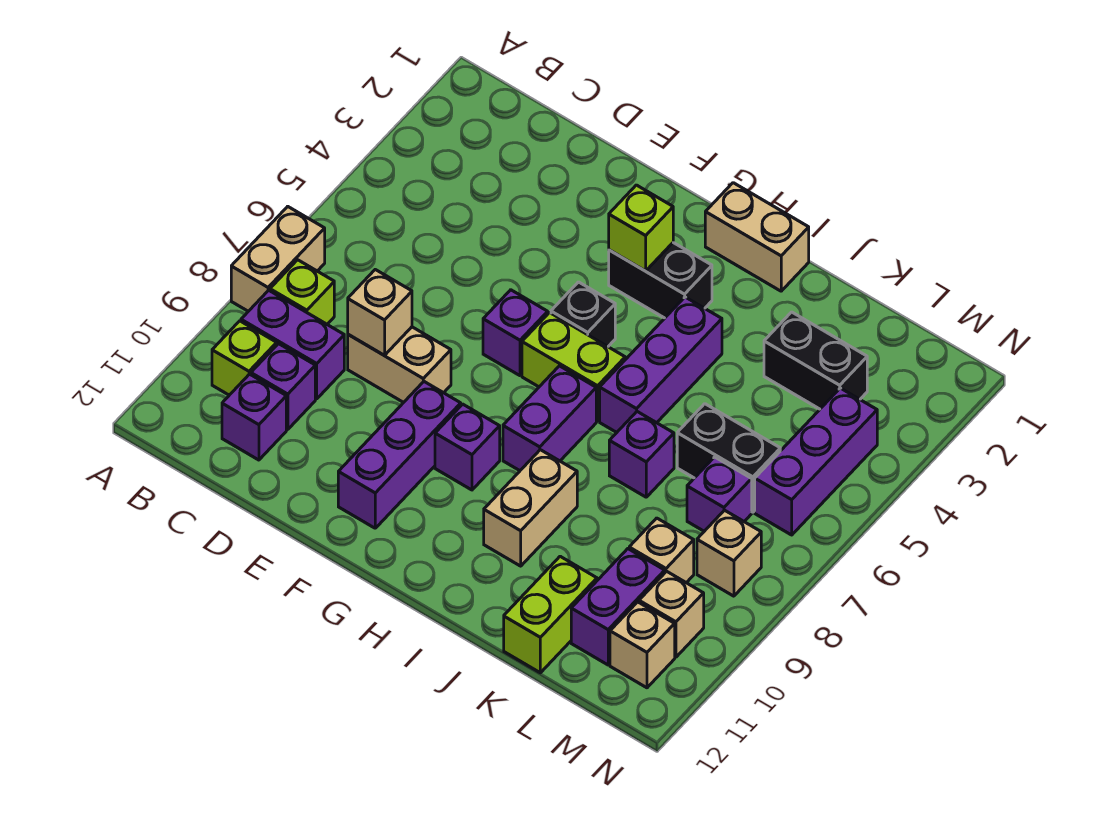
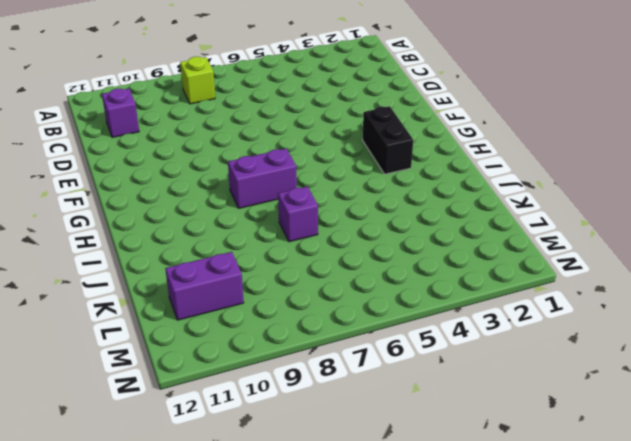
none -> tan 1x2 brick [231,207,325,311]
none -> purple 1x2 brick [241,290,344,399]
none -> lime 1x1 brick [212,321,277,395]
none -> purple 1x1 brick [251,344,315,430]

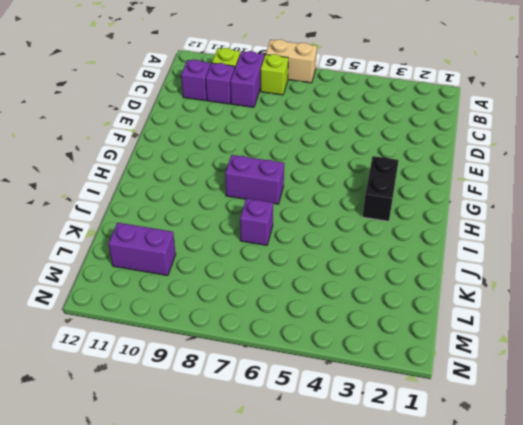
none -> tan 1x2 brick [348,327,451,403]
none -> purple 1x1 brick [483,290,548,376]
none -> purple 1x3 brick [338,382,461,528]
none -> black 1x1 brick [551,282,615,346]

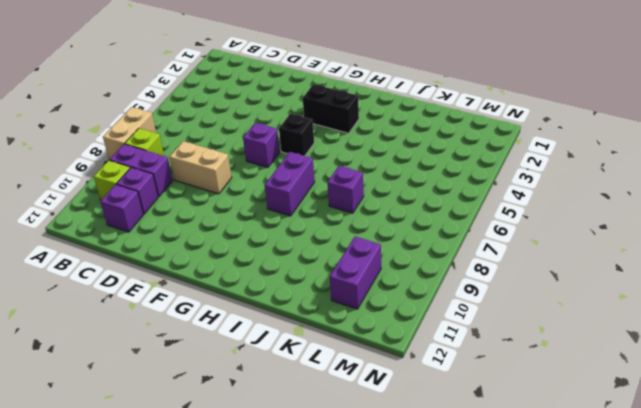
none -> purple 1x3 brick [338,382,461,528]
none -> lime 1x2 brick [522,313,625,421]
none -> purple 1x1 brick [435,404,500,490]
none -> tan 1x2 brick [705,183,809,291]

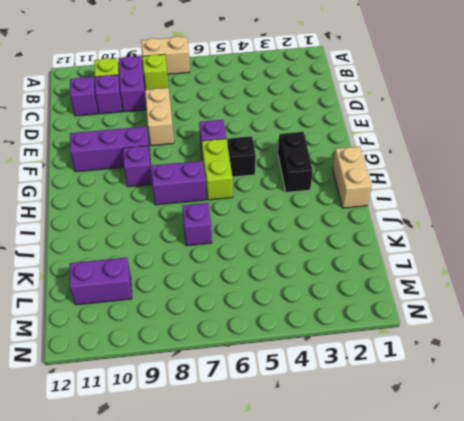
none -> purple 1x3 brick [600,297,722,432]
none -> tan 1x2 brick [484,450,577,566]
none -> black 1x2 brick [764,312,867,409]
none -> black 1x2 brick [677,404,780,512]

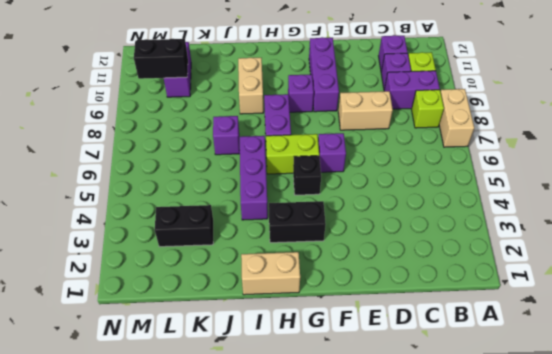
black 1x2 brick [134,39,188,79] -> black 1x2 brick moved to [677,404,780,512]
none -> lime 1x2 brick [504,556,597,673]
none -> purple 1x1 brick [687,457,752,531]
none -> tan 1x1 brick [629,518,694,583]
none -> purple 1x3 brick [755,388,877,535]

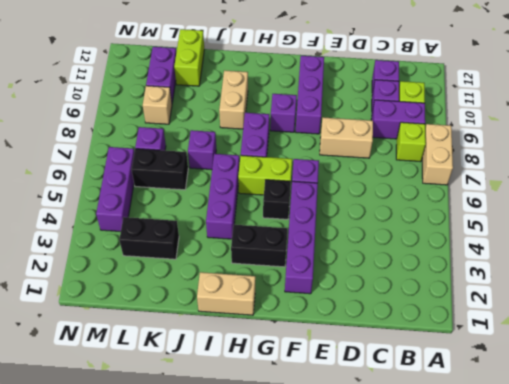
purple 1x4 brick [285,181,318,294] -> none
none -> tan 1x1 brick [697,510,761,596]
none -> tan 1x1 brick [639,571,704,657]
none -> tan 1x1 brick [610,602,675,688]
none -> tan 1x1 brick [348,270,412,355]

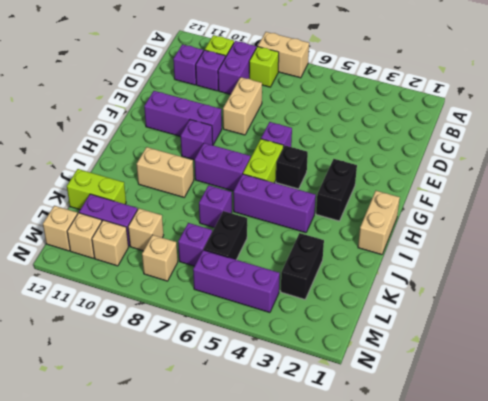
tan 1x1 brick [43,206,77,251] -> tan 1x1 brick moved to [348,270,412,355]
none -> lime 1x1 brick [609,185,673,271]

